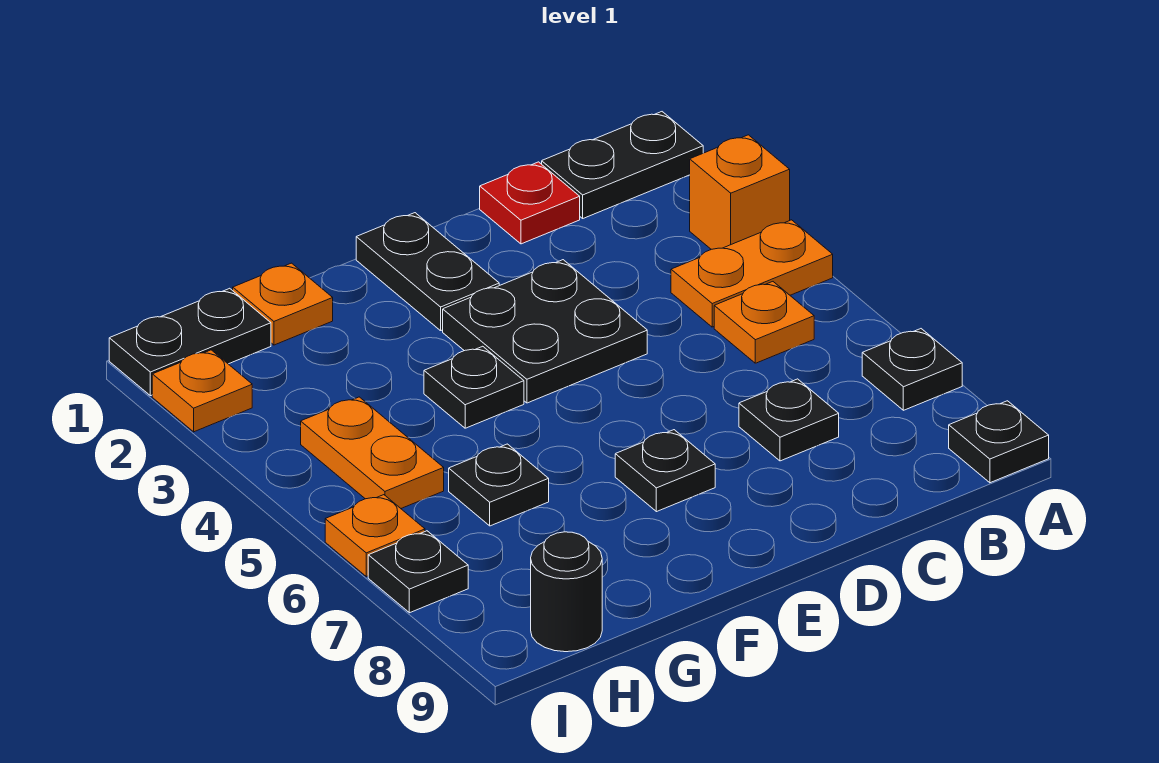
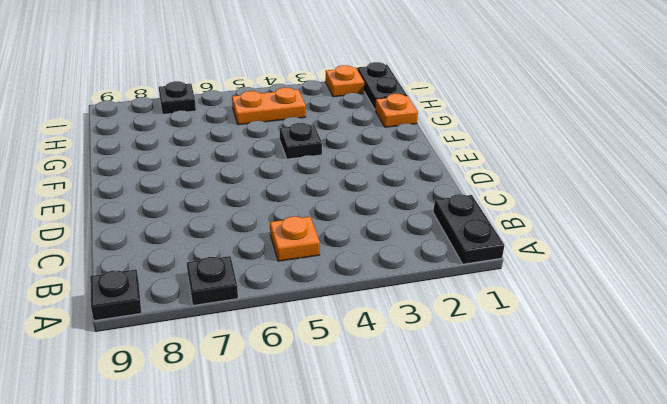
none -> orange 1x1 brick [690,135,790,249]
none -> orange 1x2 plate [671,220,833,327]
none -> red 1x1 plate [480,162,580,244]

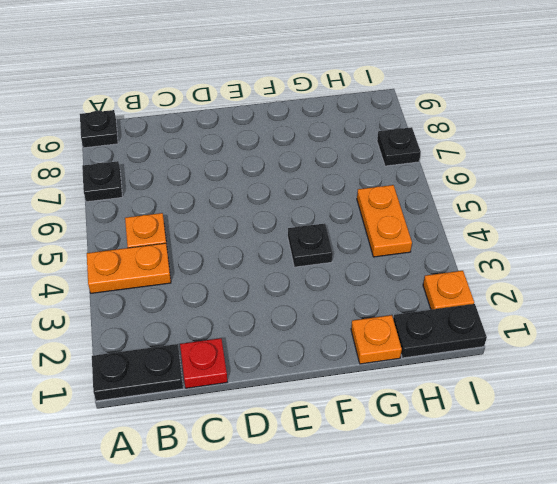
none -> orange 1x1 brick [690,135,790,249]
none -> black 1x1 plate [739,379,839,461]
none -> black 2x2 plate [443,260,647,403]

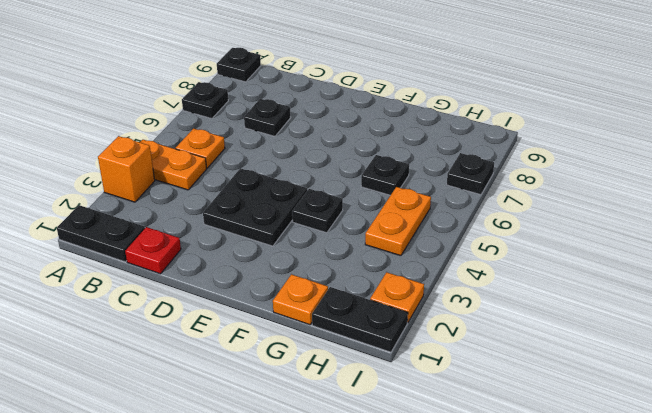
none -> black 1x2 plate [356,213,499,331]
none -> black 1x1 plate [615,430,715,512]
none -> black 1x1 round brick [531,532,602,652]

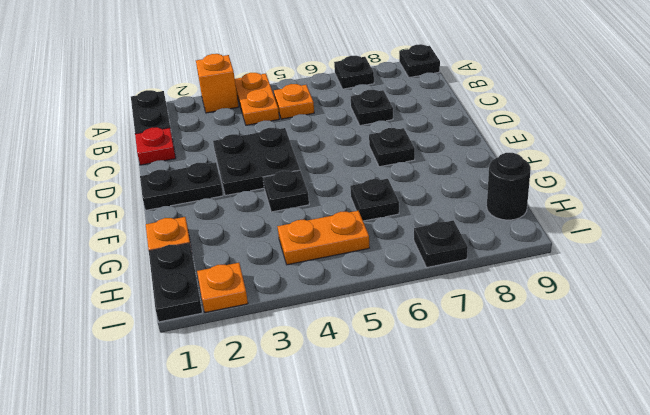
none -> orange 1x1 plate [325,495,425,577]

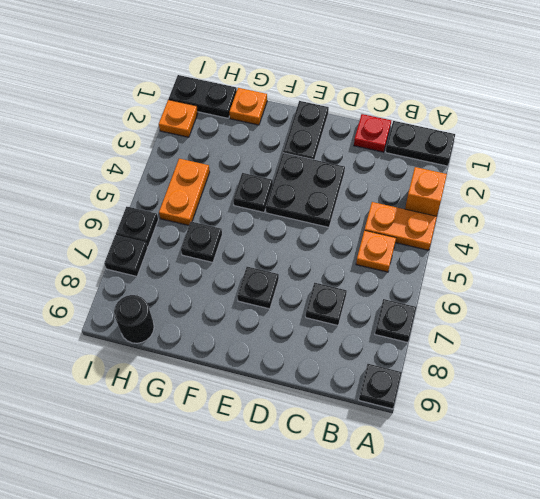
black 1x1 plate [116,207,158,247] -> orange 1x1 plate [325,495,425,577]

